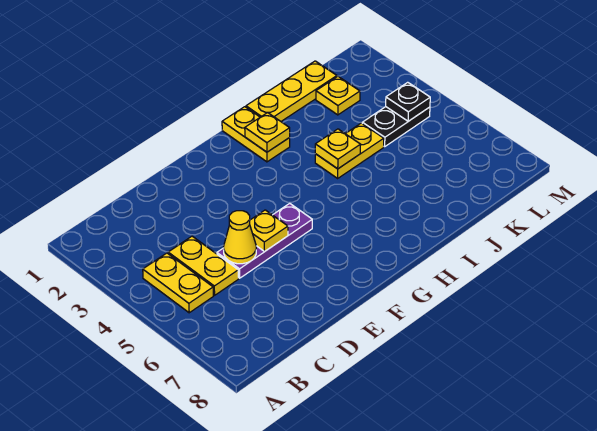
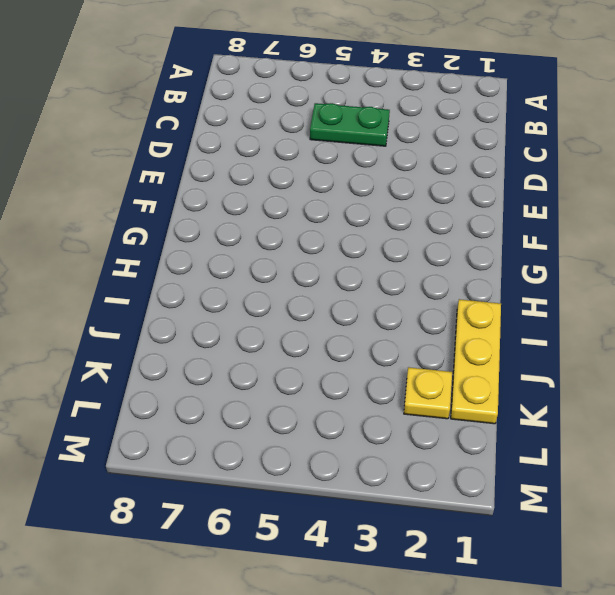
green 1x2 plate [310,103,390,146] -> yellow 1x2 plate [168,236,239,295]
none -> yellow 1x2 plate [143,253,213,313]
none -> purple 1x3 plate [217,203,312,278]
none -> yellow 1x2 plate [222,107,290,162]

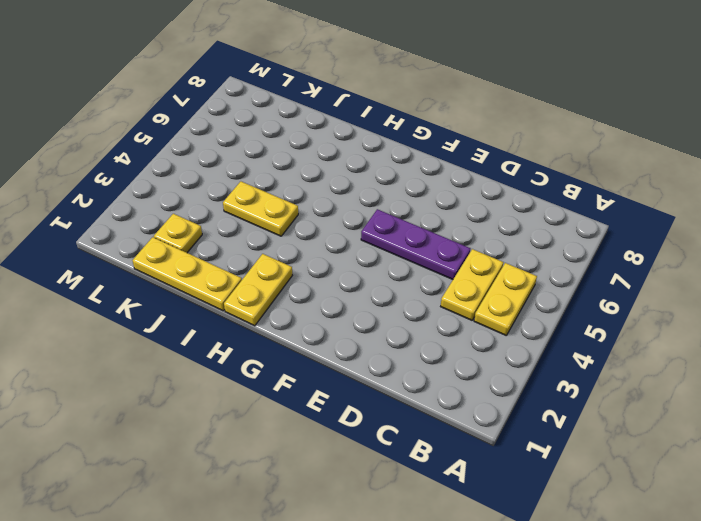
none -> black 1x2 plate [362,107,430,147]
none -> yellow 1x1 cone [224,211,256,264]
none -> yellow 1x1 plate [250,210,288,251]

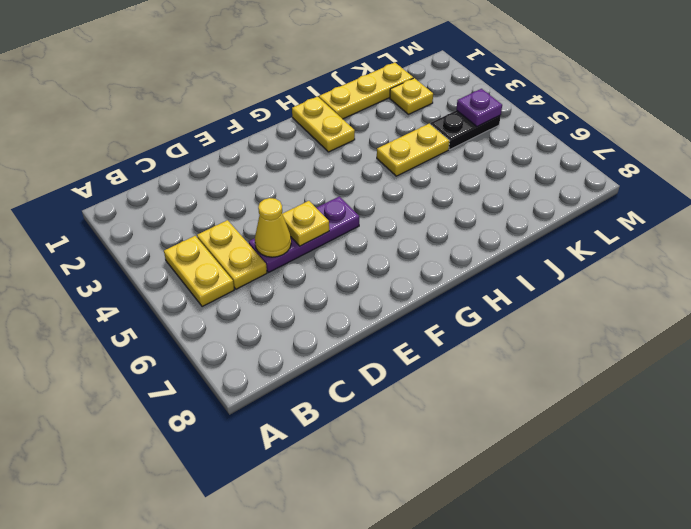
purple 1x1 plate [456,89,502,127] -> black 1x1 plate [386,82,430,121]
none -> yellow 1x1 plate [245,113,290,152]
none -> yellow 1x1 plate [315,129,361,169]

